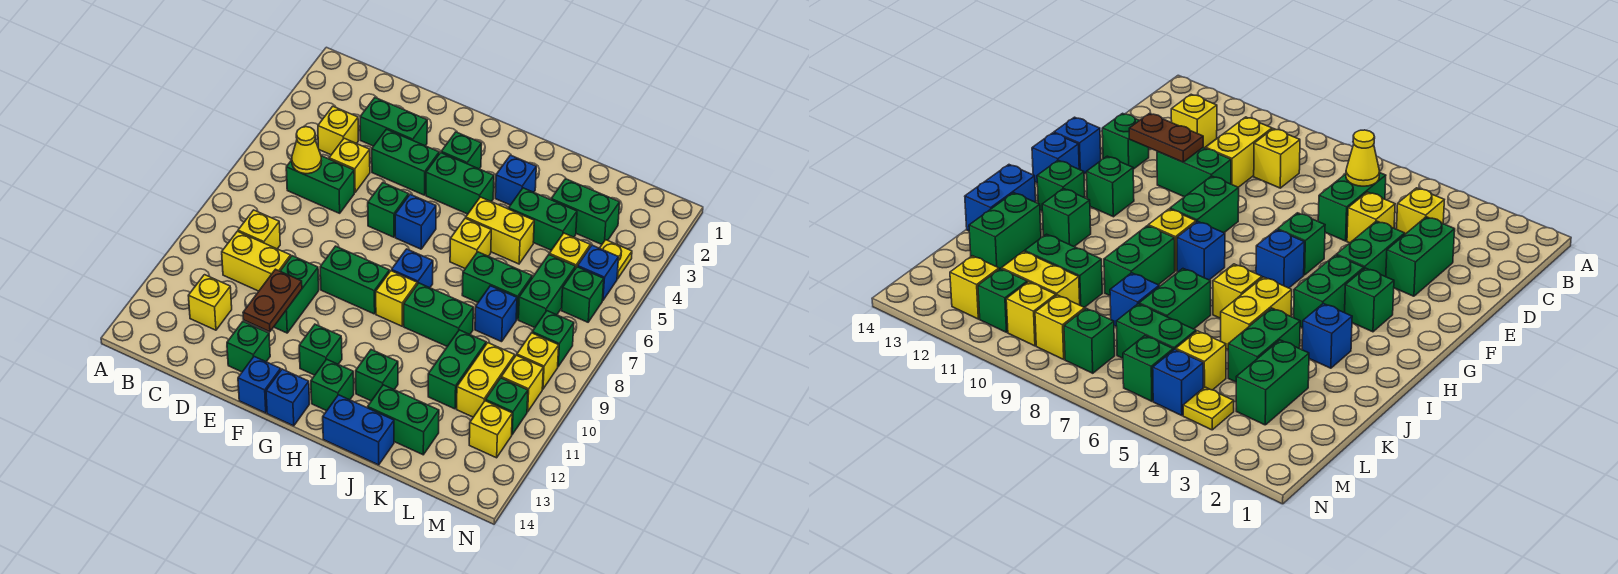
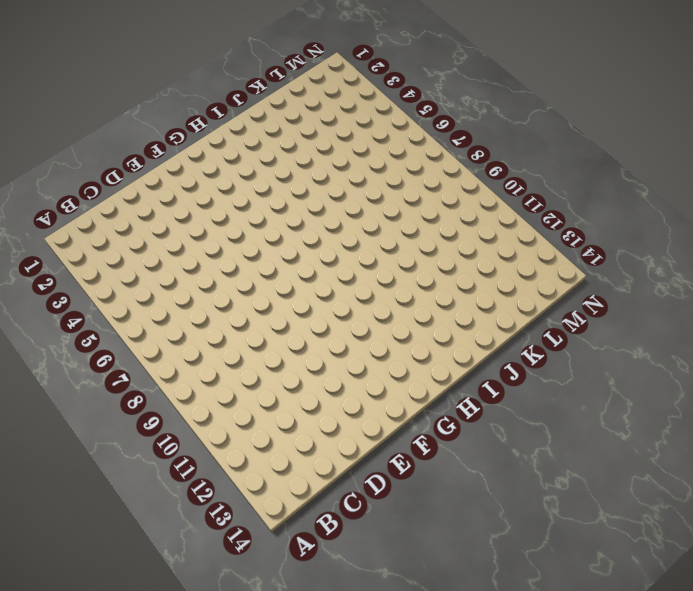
none -> yellow 1x1 brick [318,106,358,155]
none -> green 1x2 brick [286,156,354,213]
none -> yellow 1x1 brick [238,210,280,249]
none -> yellow 1x2 brick [222,231,291,291]

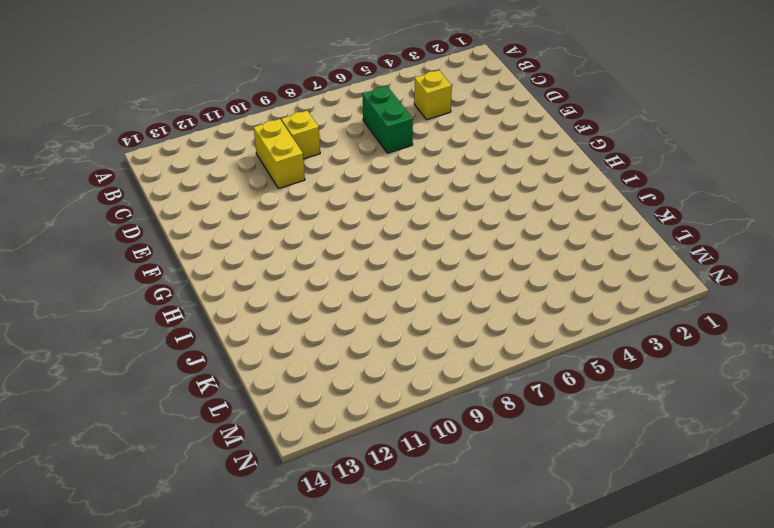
none -> yellow 1x1 brick [188,275,232,330]
none -> green 1x2 brick [360,98,427,146]
none -> yellow 1x1 brick [329,138,370,192]
none -> green 1x2 brick [372,129,439,195]

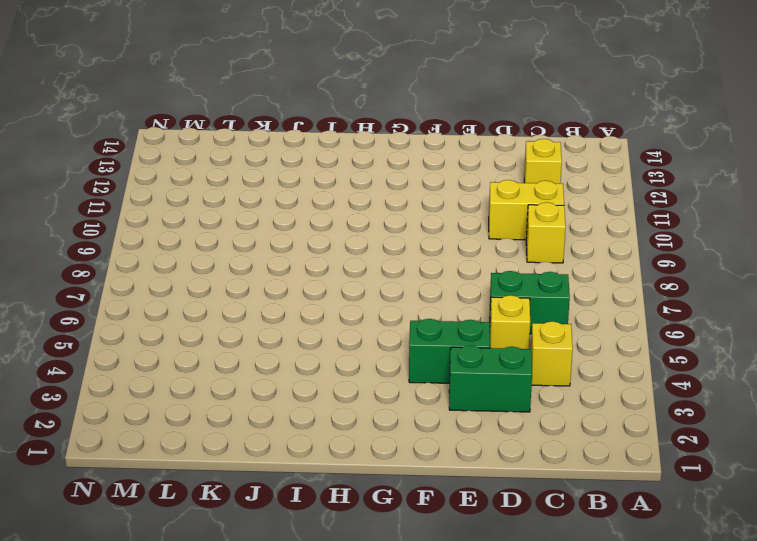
none -> green 1x2 brick [274,256,319,333]
none -> green 1x1 brick [227,322,270,372]
none -> green 1x1 brick [368,183,409,237]
none -> green 1x2 brick [320,246,389,314]

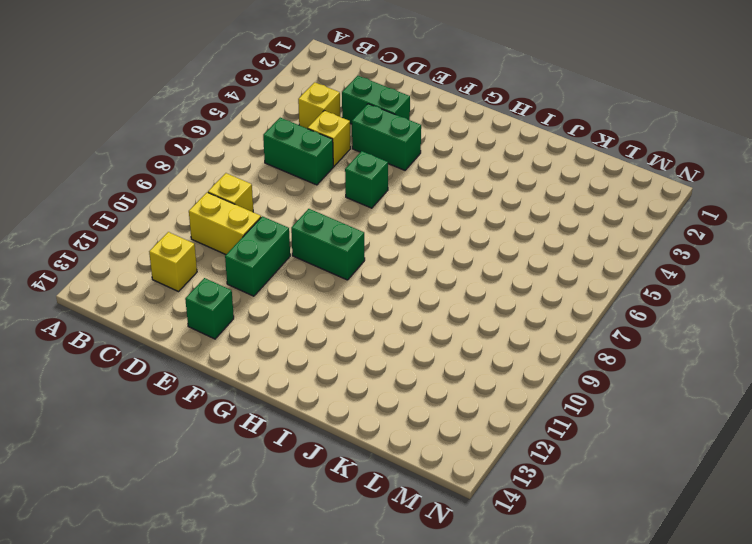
none -> blue 1x1 brick [238,357,281,413]
none -> green 1x1 brick [441,132,482,169]
none -> green 1x2 brick [426,153,494,214]
none -> blue 1x1 brick [395,194,436,249]

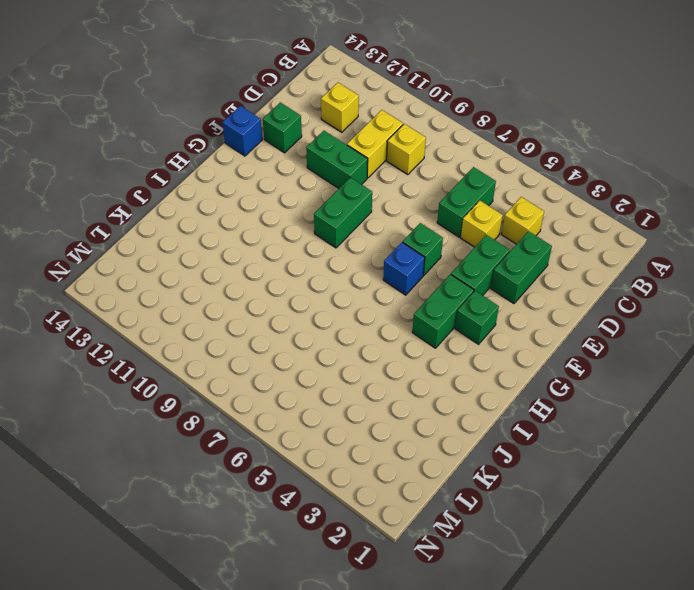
none -> green 1x1 brick [299,324,342,375]
none -> blue 1x1 brick [266,369,309,426]
none -> blue 1x1 brick [392,249,433,288]
none -> yellow 1x1 brick [376,271,417,326]

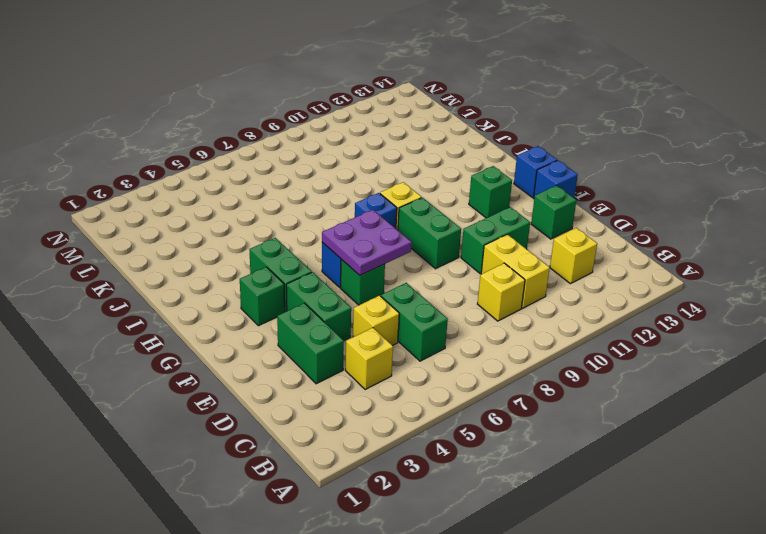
purple 2x2 plate [322,210,412,275] -> none
none -> green 1x1 brick [311,359,354,411]
none -> blue 1x1 brick [495,155,536,205]
none -> yellow 1x2 brick [466,197,534,264]
none -> yellow 1x1 brick [450,218,491,269]

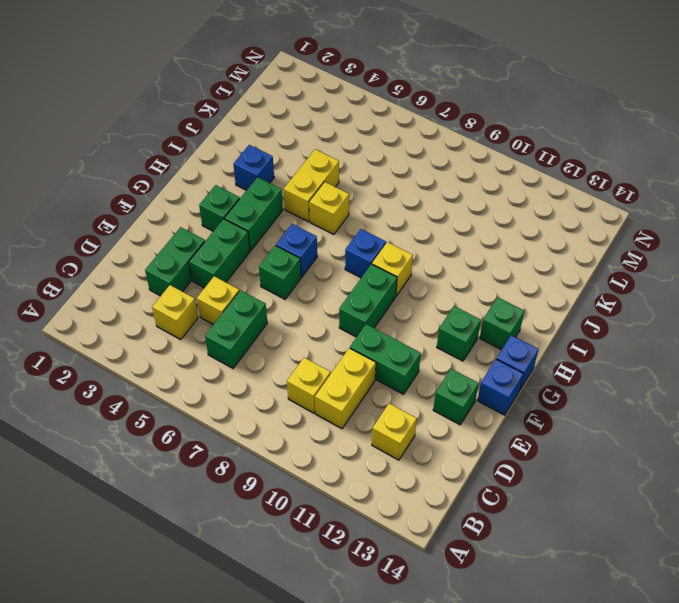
none -> green 1x2 brick [404,283,473,347]
none -> green 1x1 brick [356,350,398,401]
none -> blue 1x2 brick [323,395,394,465]
none -> green 1x2 brick [509,188,577,250]

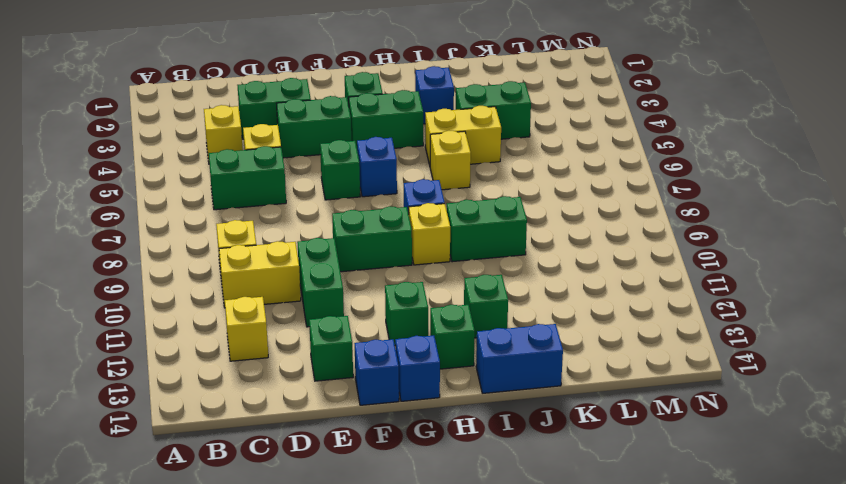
none -> green 1x2 brick [462,252,532,320]
none -> green 1x2 brick [368,385,439,455]
none -> green 1x2 brick [551,179,620,244]
none -> blue 1x1 brick [475,286,517,342]

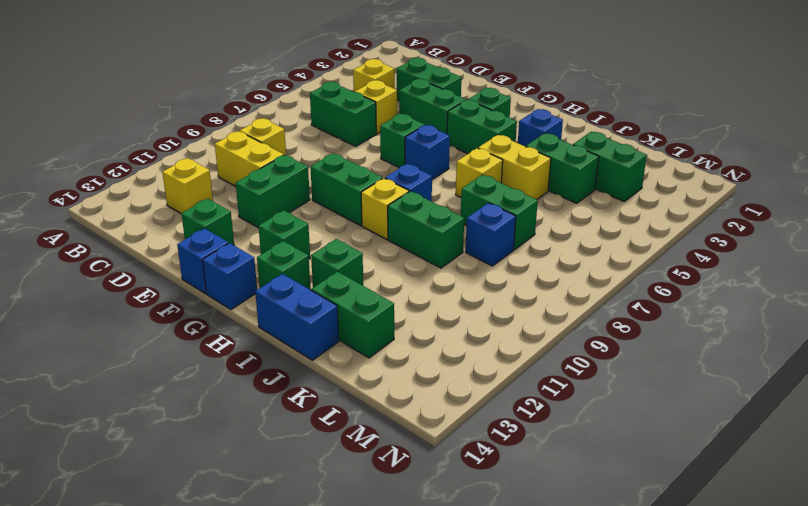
none -> green 1x2 brick [428,330,486,409]
none -> yellow 1x1 brick [549,233,590,269]
none -> green 1x2 brick [518,255,575,328]
none -> yellow 1x2 brick [457,343,515,417]

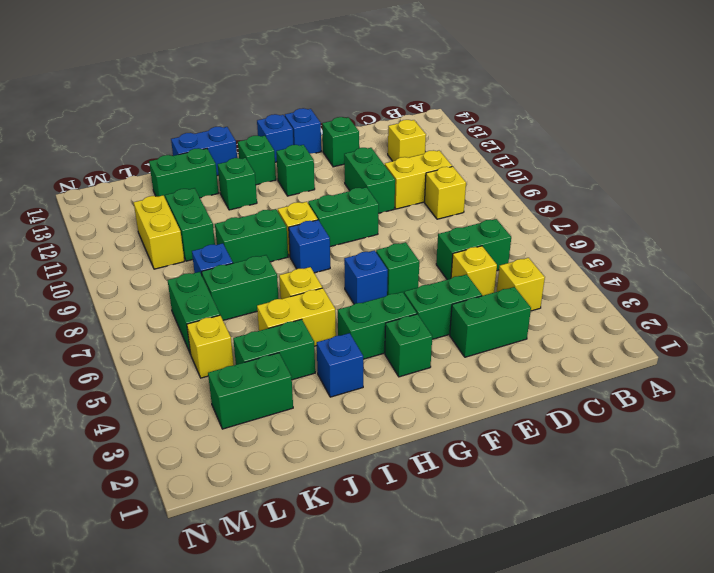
none -> yellow 1x1 plate [600,240,632,279]
none -> blue 1x1 brick [578,245,619,301]
none -> green 1x1 brick [561,267,604,322]
none -> green 1x1 brick [532,311,574,366]

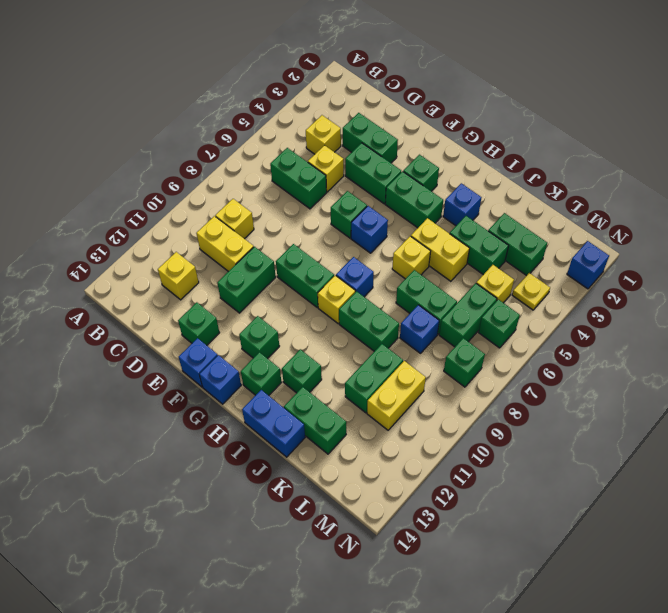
blue 1x1 brick [567,241,609,289] -> blue 1x1 brick moved to [578,245,619,301]
none -> yellow 1x1 brick [517,333,559,389]
none -> yellow 1x1 brick [501,355,543,412]
none -> green 1x1 brick [486,378,528,434]
none -> yellow 1x1 brick [469,401,512,458]

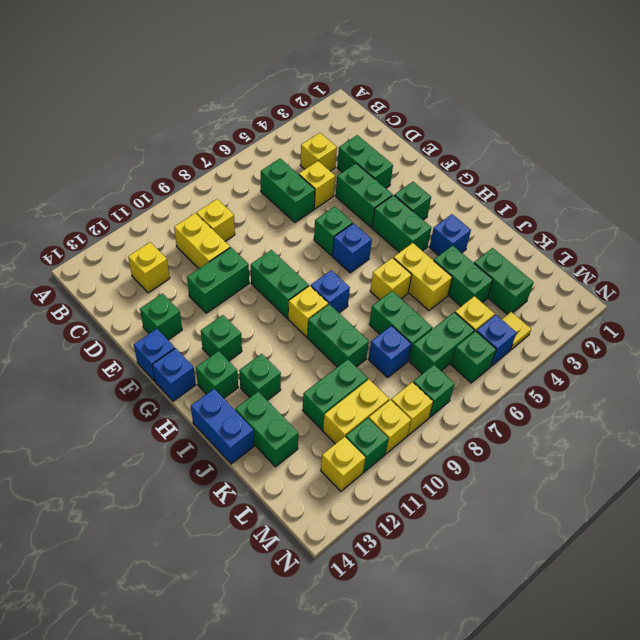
none -> yellow 1x1 cone [292,127,321,174]
none -> brown 1x2 plate [243,269,302,332]

